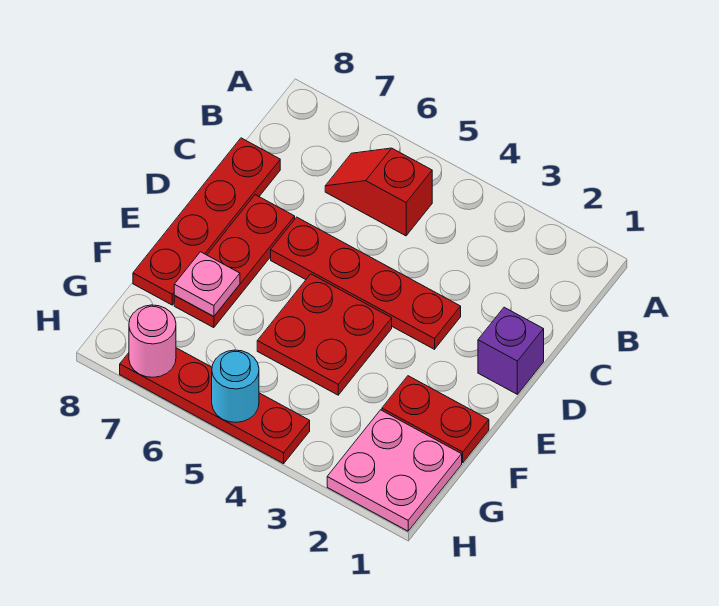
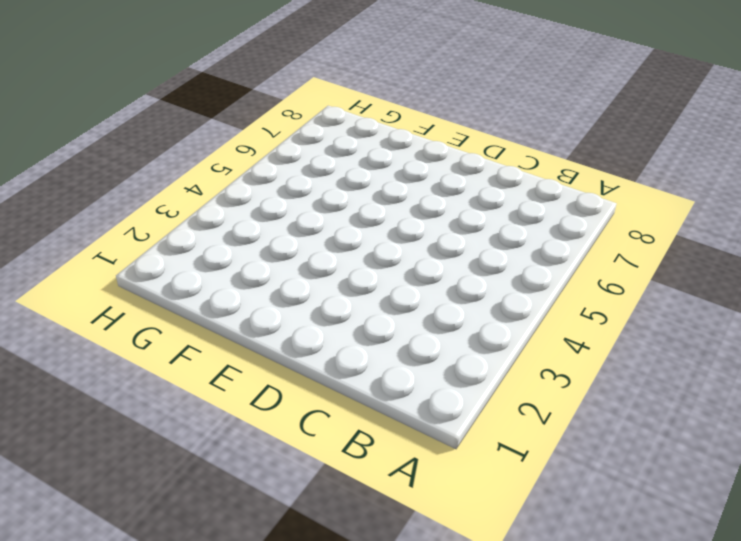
none -> red 1x2 slope [325,148,432,236]
none -> red 1x4 plate [133,138,280,305]
none -> purple 1x1 brick [478,307,544,394]

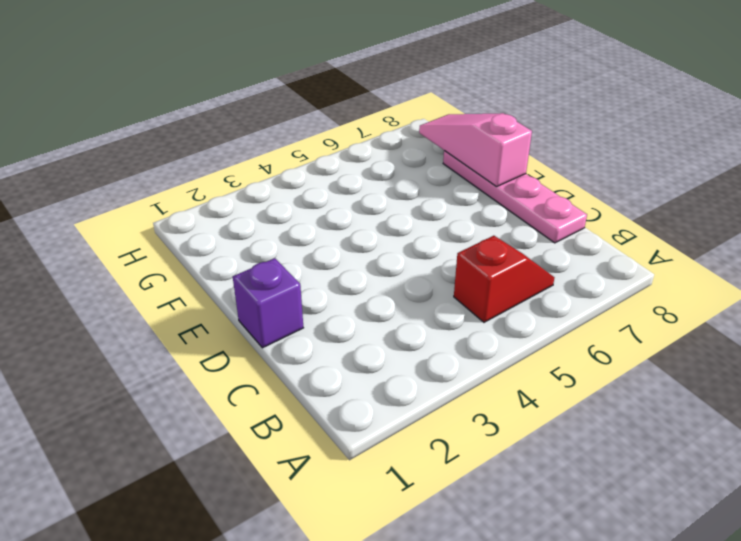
pink 1x4 plate [443,151,587,243] -> red 1x4 plate [133,138,280,305]
pink 1x3 slope [419,113,532,187] -> none
none -> red 1x4 plate [271,217,461,349]
none -> red 1x3 plate [174,195,295,328]
none -> red 2x2 plate [257,274,392,395]

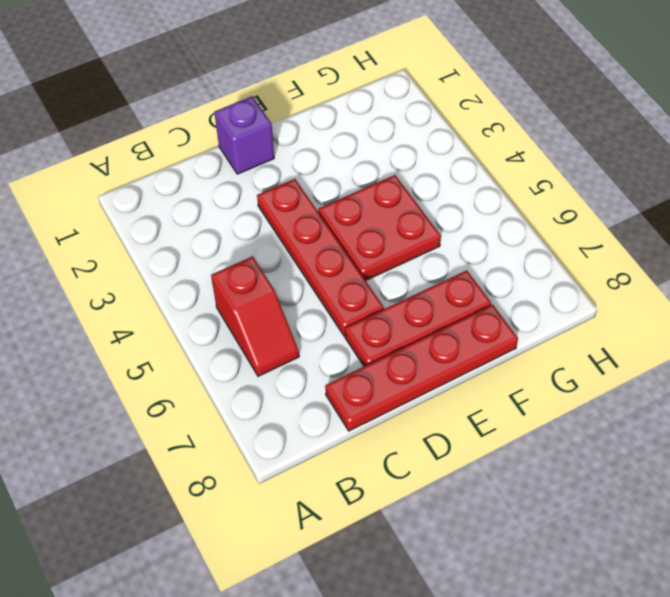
none -> red 1x2 plate [382,376,489,463]
none -> pink 2x2 plate [327,410,462,531]
none -> red 1x4 plate [120,348,310,464]

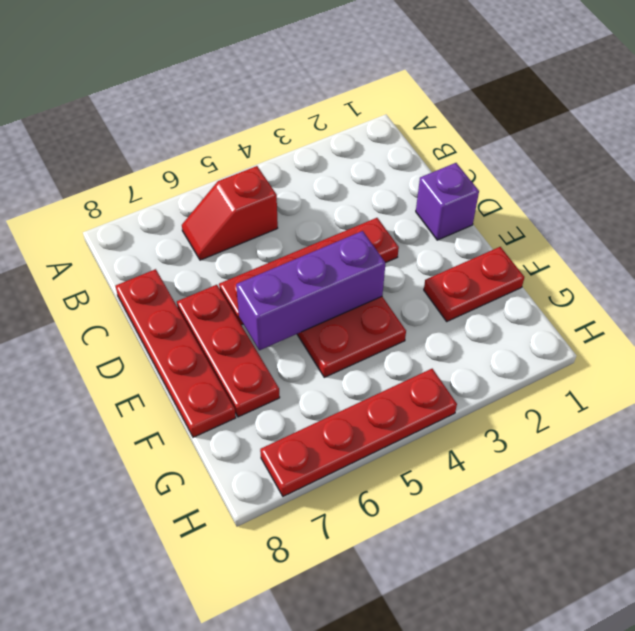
purple 1x3 brick [236,231,386,350] -> none
none -> pink 2x2 plate [327,410,462,531]
none -> pink 1x1 plate [174,252,240,317]
none -> cyan 1x1 round brick [212,350,259,422]

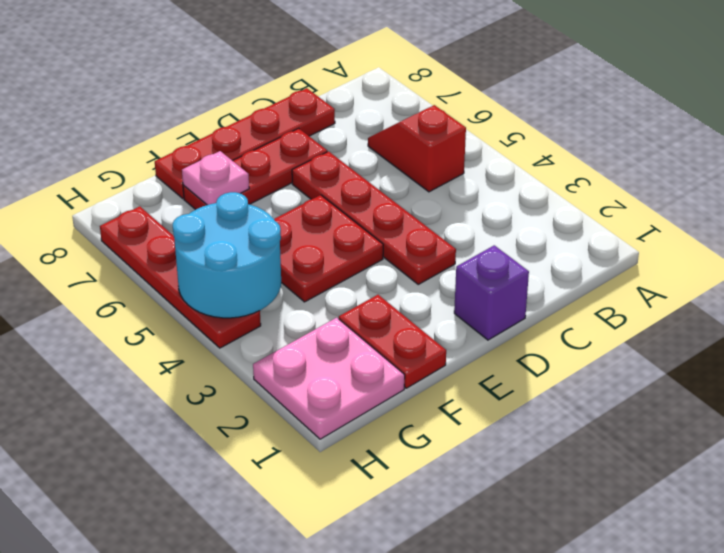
cyan 2x2 round brick [173,192,281,318] -> cyan 1x1 round brick [212,350,259,422]
none -> pink 1x1 round brick [129,305,176,377]

